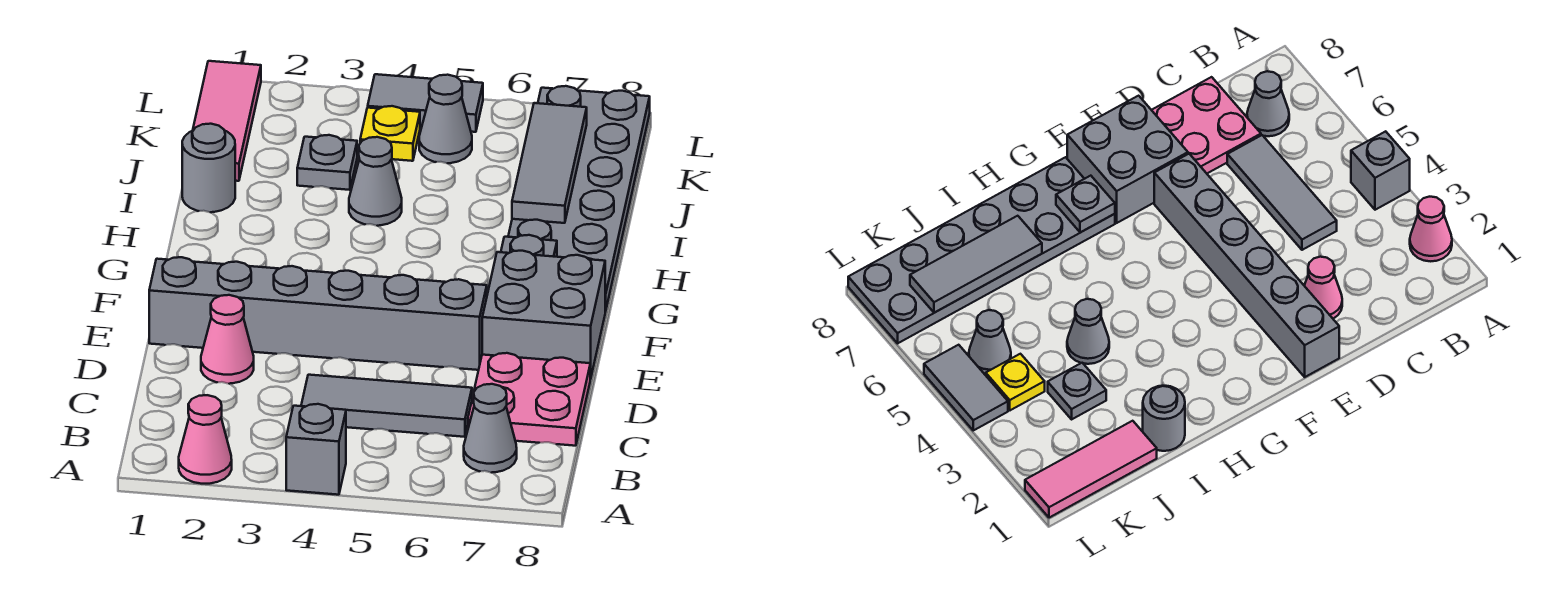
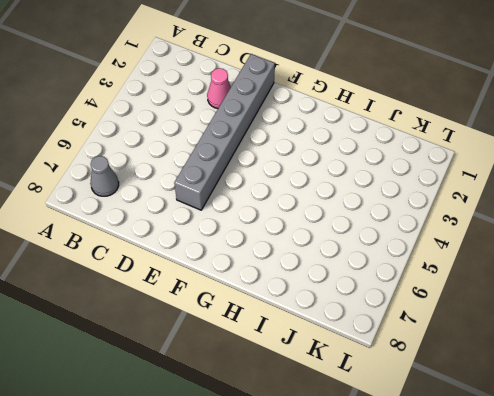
none -> pink 1x1 cone [179,395,232,484]
none -> grey 1x1 brick [286,404,346,495]
none -> grey 1x3 tile [301,375,472,437]

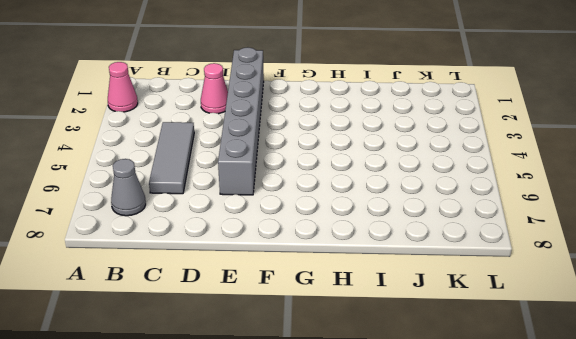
none -> grey 1x1 brick [286,404,346,495]
none -> pink 2x2 plate [468,353,590,446]
none -> grey 2x2 brick [482,251,605,379]

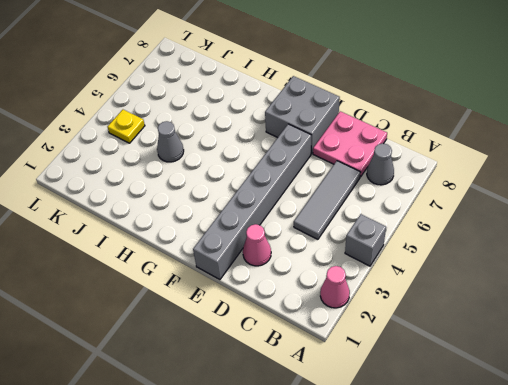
none -> grey 2x6 plate [508,86,650,312]
none -> grey 1x1 round brick [182,124,235,212]
none -> pink 1x3 tile [193,61,261,181]

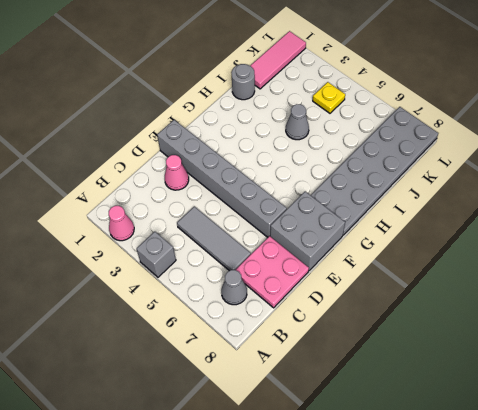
none -> grey 1x1 plate [297,135,357,190]
none -> grey 1x1 cone [419,75,472,163]
none -> grey 1x2 tile [368,74,483,132]

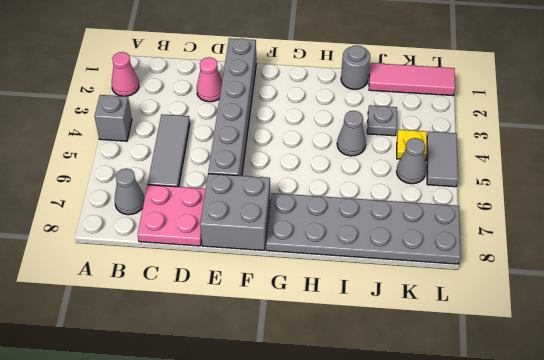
none -> grey 1x1 plate [501,235,557,257]
none -> grey 1x3 tile [512,103,587,223]

